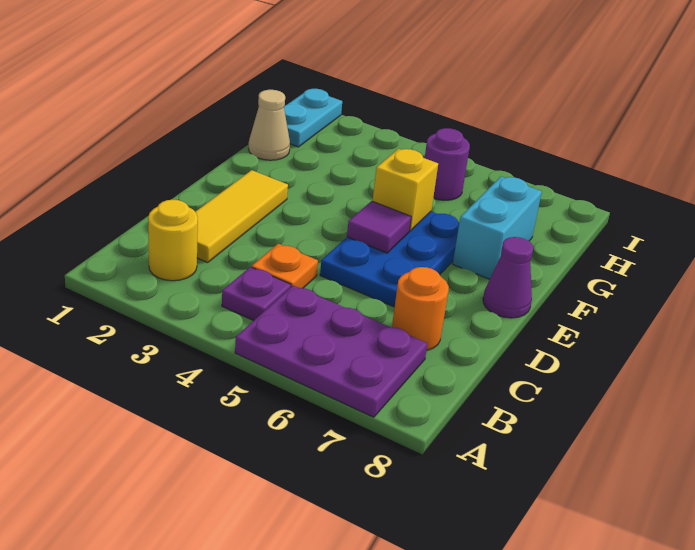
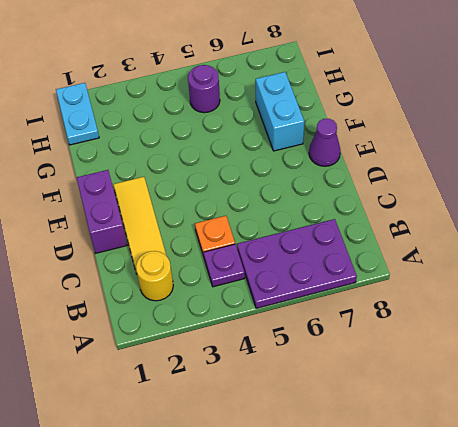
purple 1x2 brick [76,170,127,253] -> none
none -> orange 1x1 round brick [392,267,449,350]
none -> blue 2x3 plate [320,211,459,307]
none -> tan 1x1 cone [249,90,290,160]

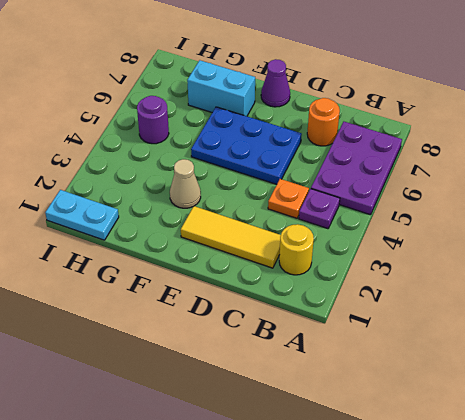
tan 1x1 cone [170,159,201,208] -> tan 1x1 cone moved to [249,90,290,160]
none -> purple 1x1 tile [347,201,411,253]
none -> yellow 1x1 brick [373,149,438,231]

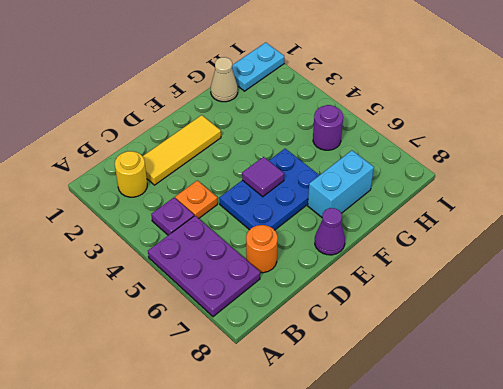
none -> yellow 1x1 brick [373,149,438,231]

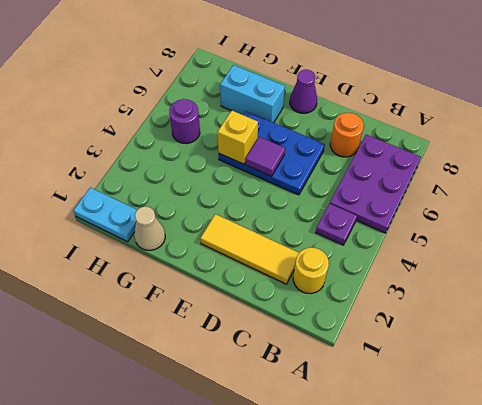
none -> orange 1x1 plate [252,244,318,288]

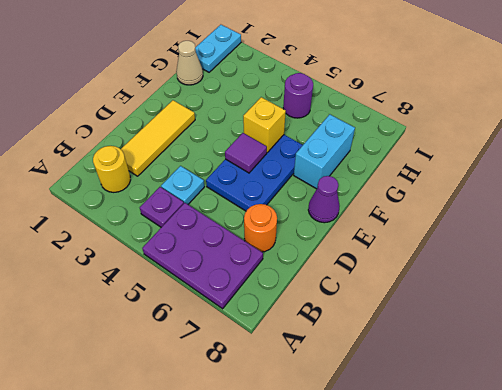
cyan 1x1 plate [161,166,204,204] -> orange 1x1 plate [252,244,318,288]

